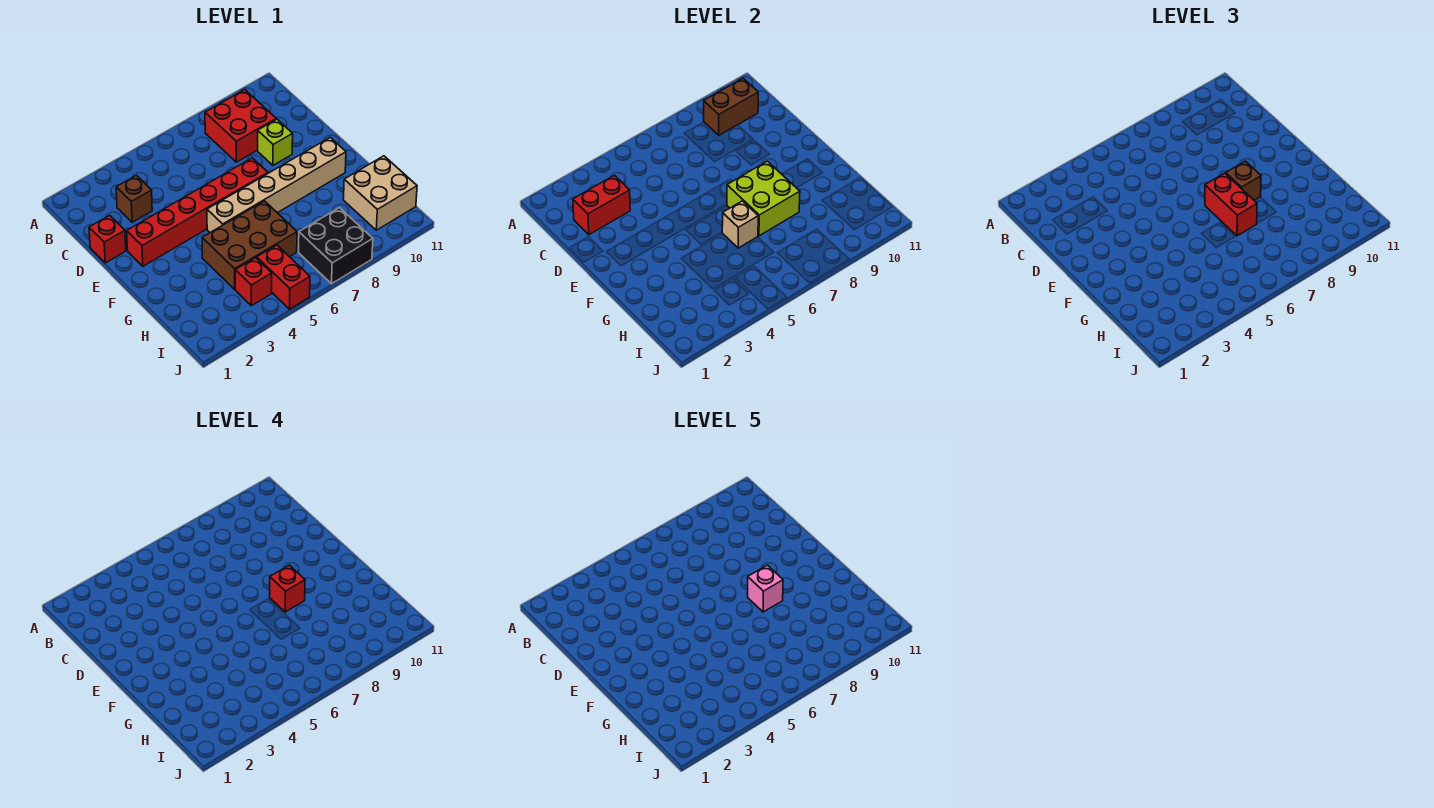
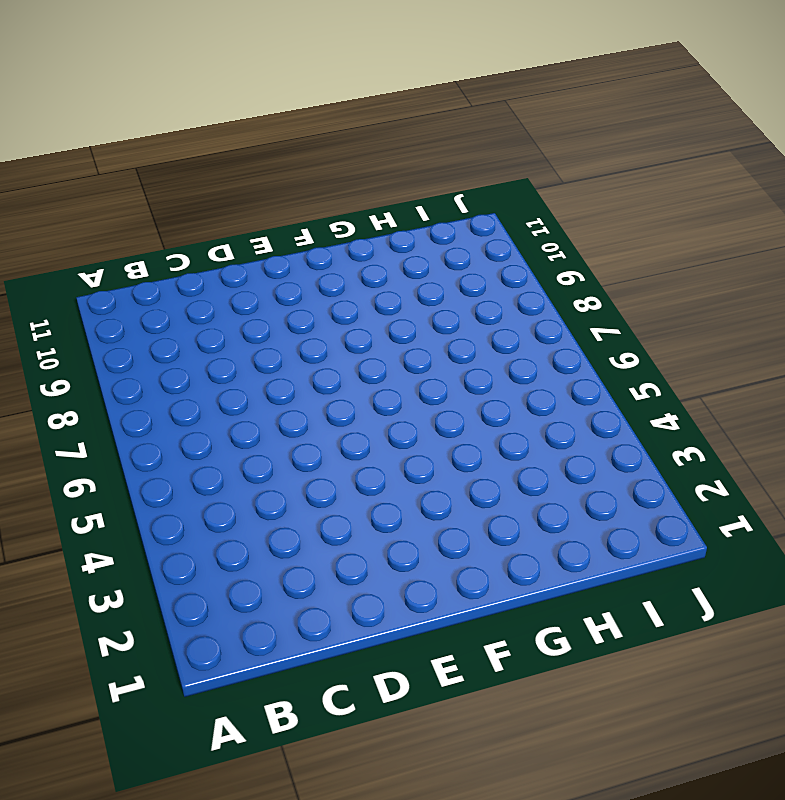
none -> red 2x2 brick [205,90,276,162]
none -> brown 1x1 brick [116,175,152,222]
none -> red 1x1 brick [89,215,126,263]

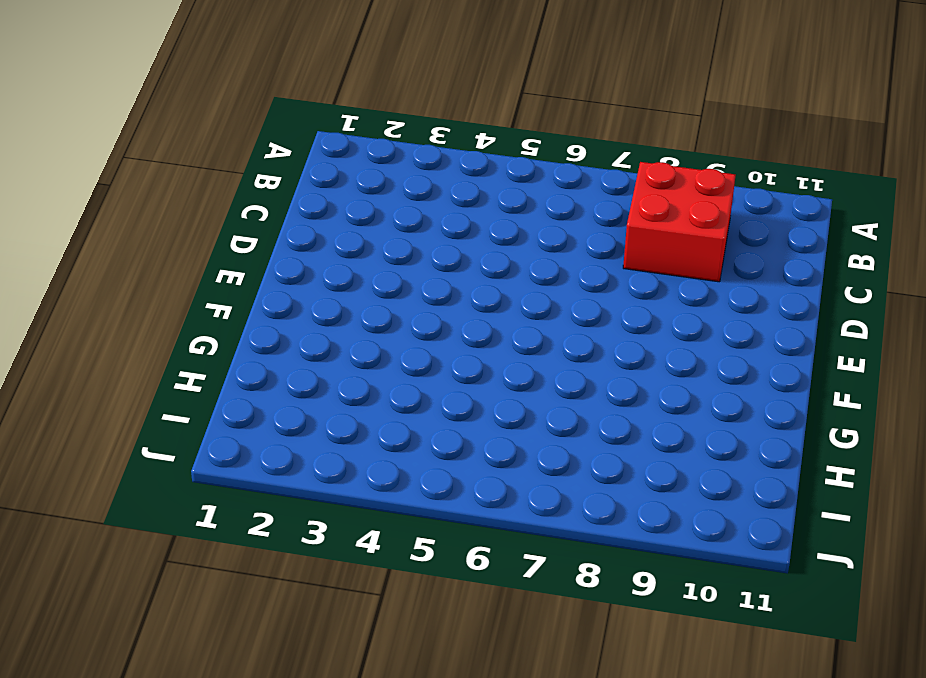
none -> brown 1x1 brick [116,175,152,222]
none -> red 1x1 brick [89,215,126,263]
none -> lime 1x1 brick [258,119,293,165]

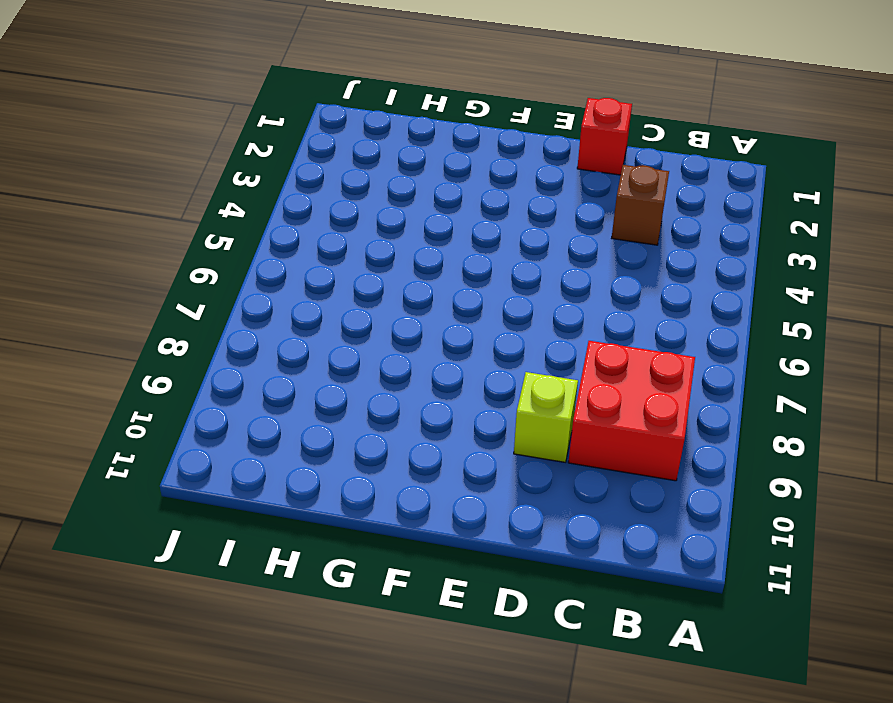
none -> red 1x6 brick [127,158,268,266]
none -> tan 1x6 brick [207,138,346,232]
none -> brown 2x3 brick [202,201,297,289]

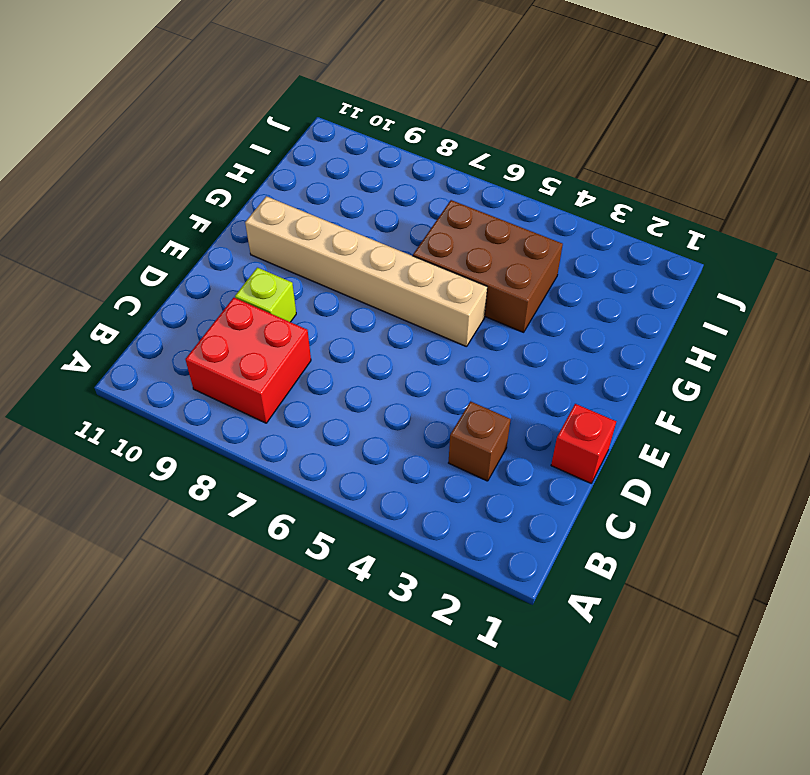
none -> red 1x6 brick [127,158,268,266]
none -> tan 2x2 brick [343,156,417,230]
none -> red 1x1 brick [235,258,272,306]

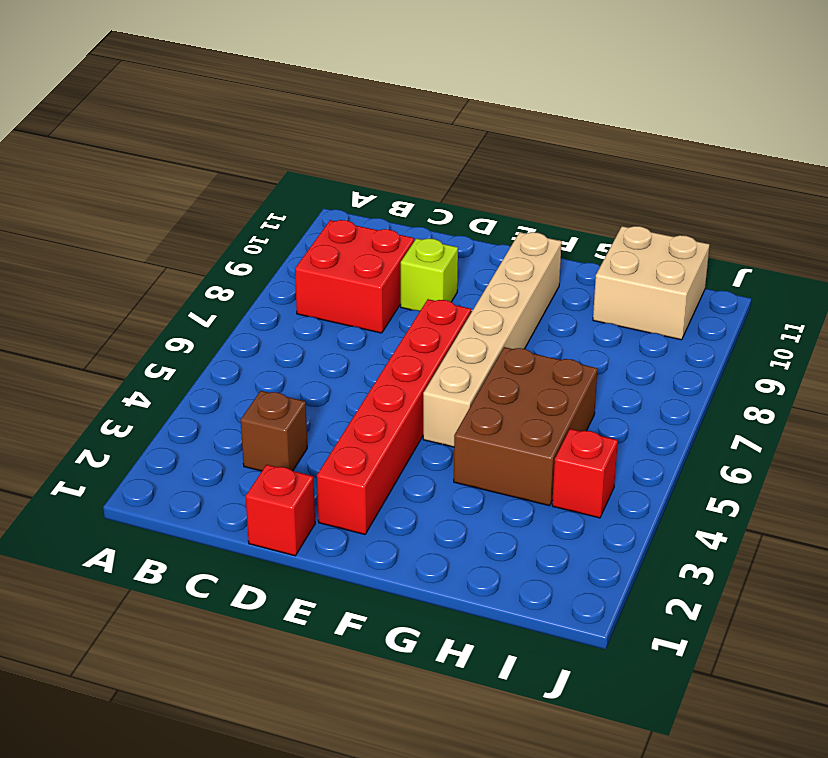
none -> red 1x2 brick [257,245,310,309]
none -> black 2x2 brick [299,208,373,284]
none -> brown 1x2 brick [704,78,758,135]

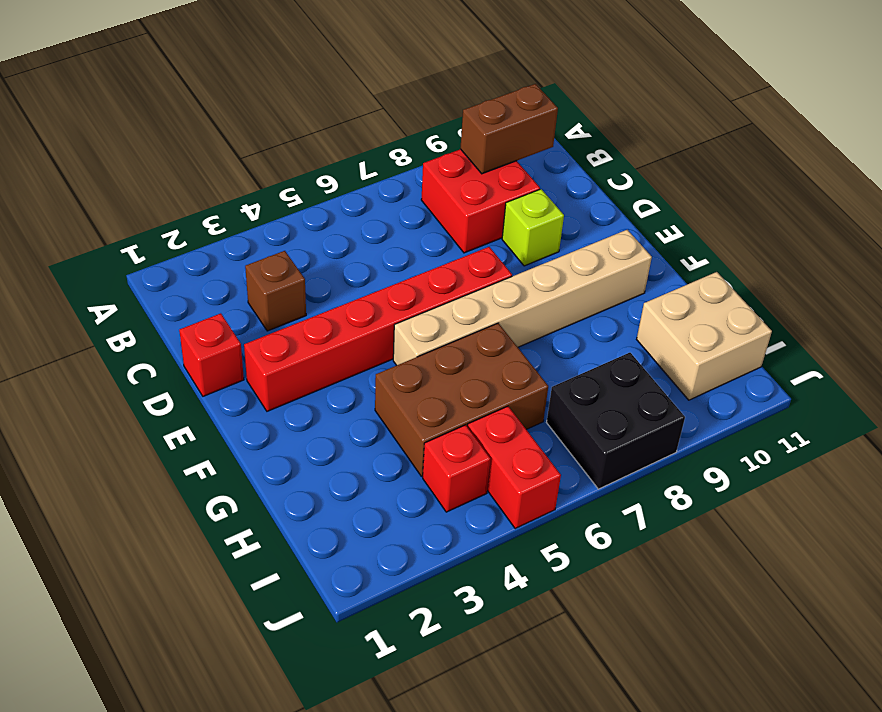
none -> red 1x2 brick [573,175,630,235]
none -> lime 2x2 brick [727,161,800,236]
none -> tan 1x1 brick [722,201,758,248]

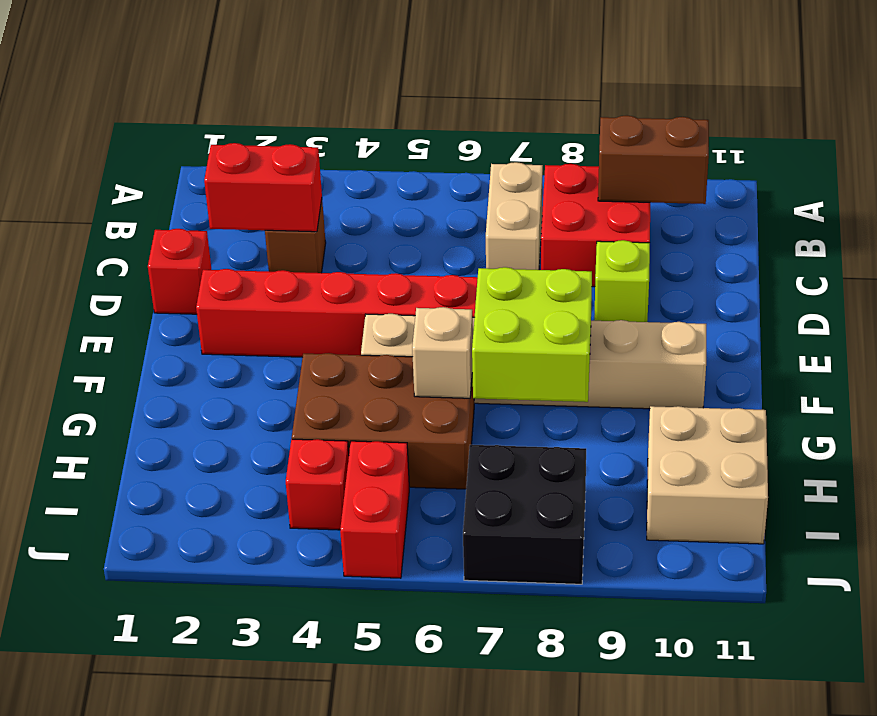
tan 1x2 brick [486,162,543,270] -> none
none -> red 1x2 brick [1205,173,1257,236]
none -> brown 1x1 brick [1226,161,1261,200]
none -> red 1x1 brick [270,565,305,612]

